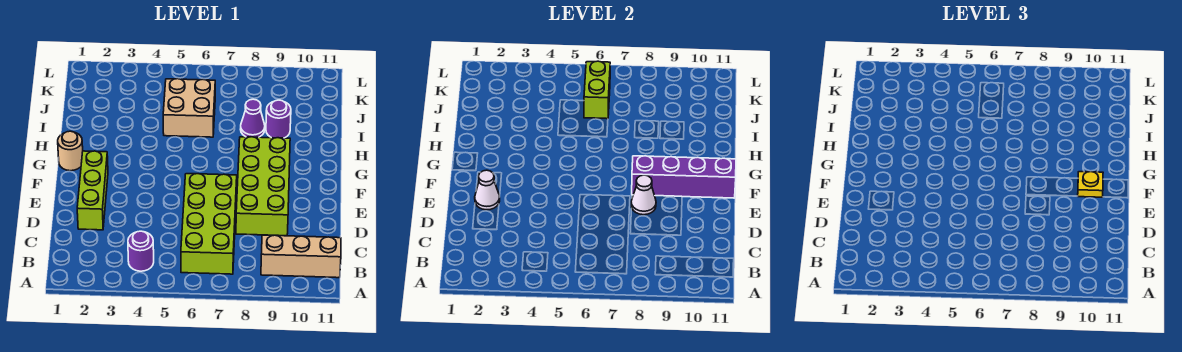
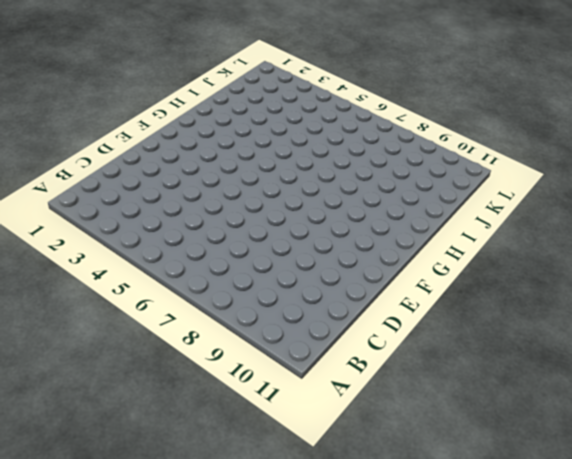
none -> purple 1x1 round brick [128,231,154,271]
none -> lime 2x4 brick [181,174,237,274]
none -> tan 1x3 brick [261,235,341,278]

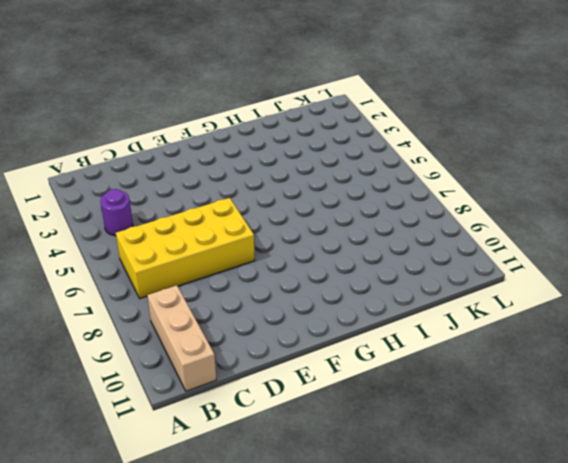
yellow 2x4 brick [116,198,255,299] -> lime 2x4 brick [181,174,237,274]
none -> lime 1x3 brick [77,151,108,230]
none -> lime 2x4 brick [236,137,290,236]
none -> tan 1x1 round brick [58,131,83,171]

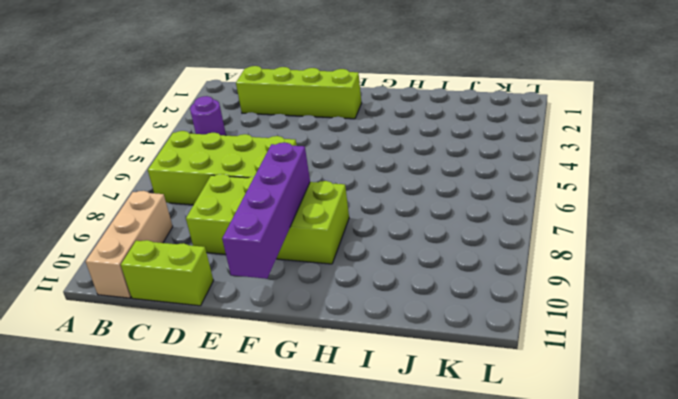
lime 1x4 brick [236,66,362,119] -> lime 1x3 brick [77,151,108,230]
lime 1x2 brick [121,240,213,306] -> lime 1x2 brick moved to [584,61,610,119]
none -> tan 1x1 round brick [58,131,83,171]
none -> tan 2x2 brick [163,79,215,137]
none -> purple 1x1 cone [241,99,265,137]

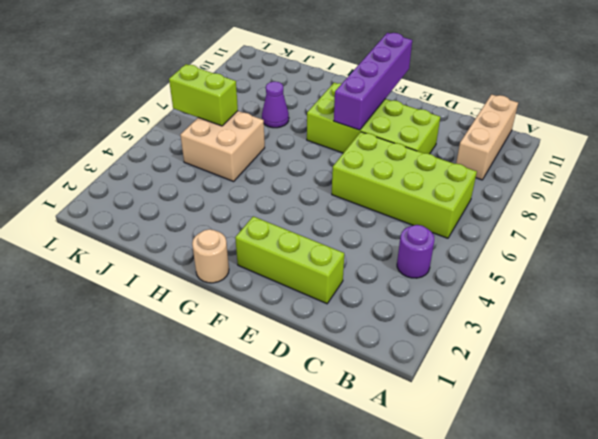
none -> purple 1x1 round brick [266,100,291,138]
none -> white 1x1 cone [475,170,500,210]
none -> white 1x1 cone [631,175,656,215]

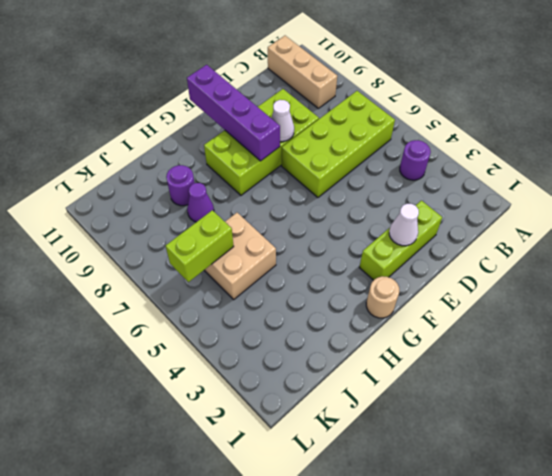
none -> yellow 1x1 plate [1078,172,1103,197]

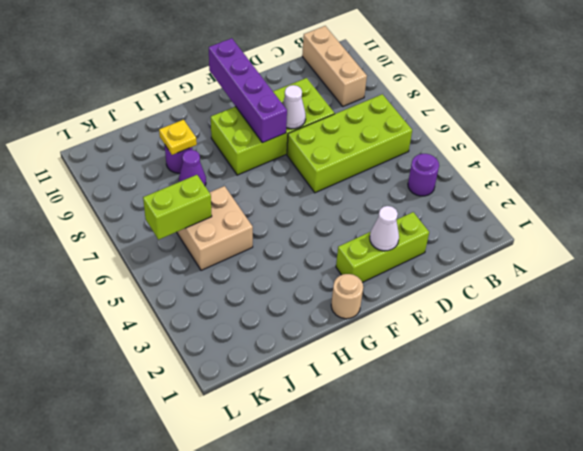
yellow 1x1 plate [159,120,197,155] -> yellow 1x1 plate moved to [1078,172,1103,197]

